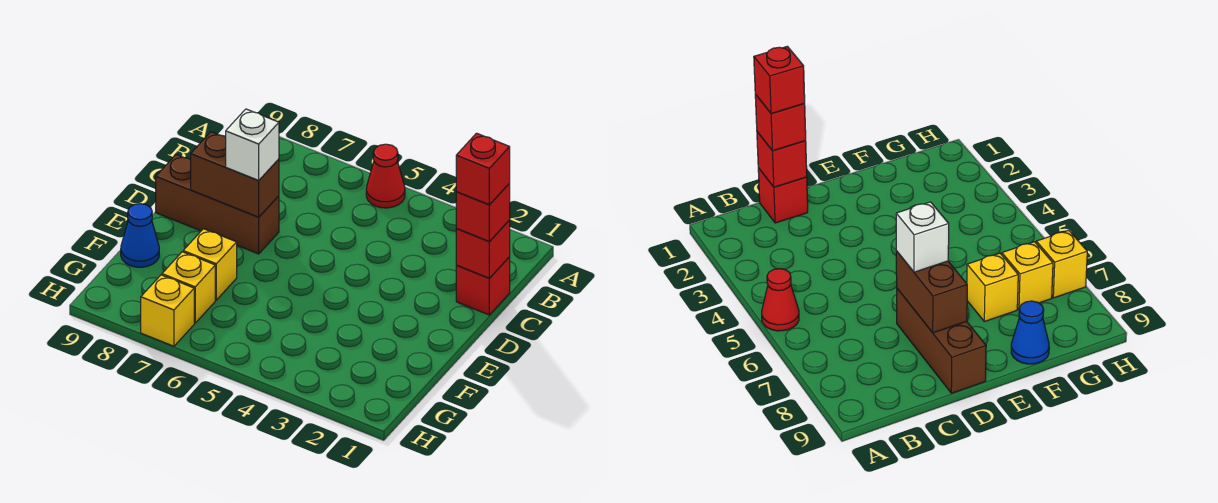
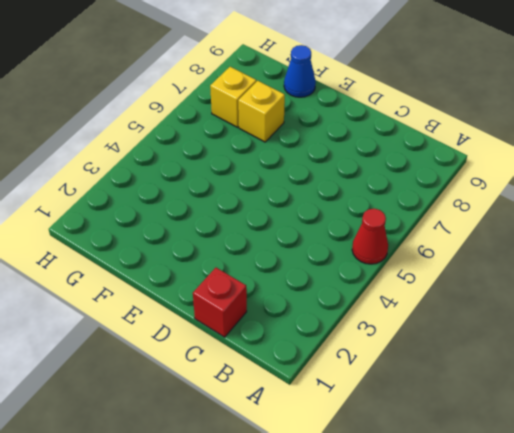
none -> brown 1x3 brick [156,155,279,254]
none -> yellow 1x1 brick [141,275,194,346]
none -> red 1x1 brick [456,220,510,278]

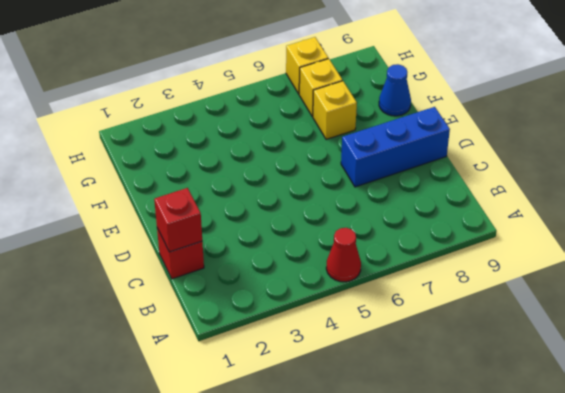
blue 1x3 brick [341,107,450,187] -> brown 1x3 brick [156,155,279,254]
none -> brown 1x2 brick [191,132,279,217]
none -> red 1x1 brick [456,184,510,242]
none -> white 1x1 brick [226,109,279,180]

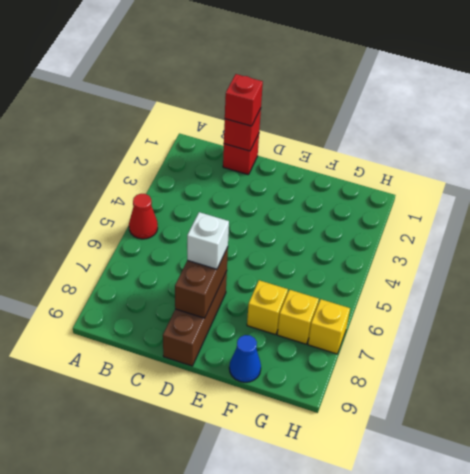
none -> red 1x1 brick [456,133,510,205]

